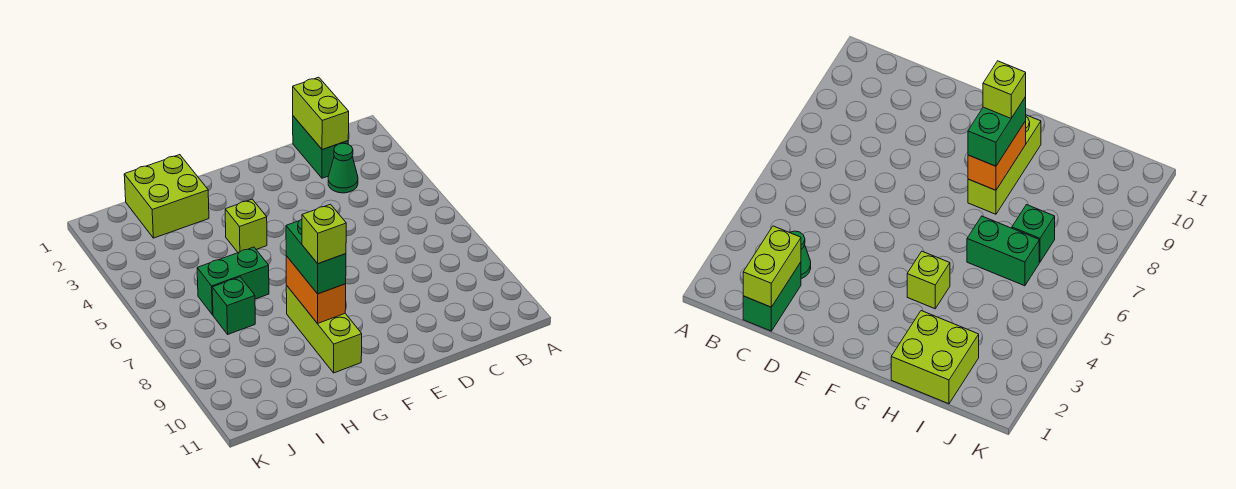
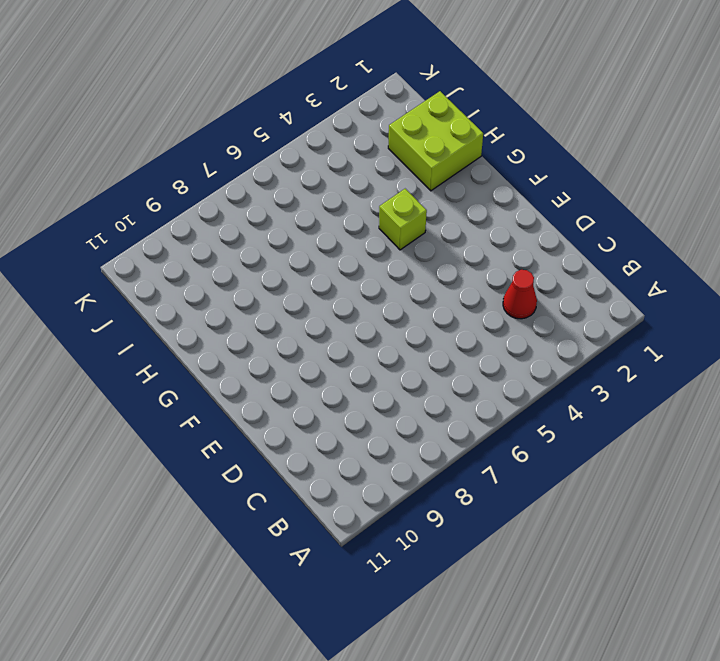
red 1x1 cone [503,270,537,319] -> green 1x1 cone [328,143,358,193]
none -> green 1x2 brick [293,116,348,178]
none -> lime 1x3 brick [286,286,362,373]

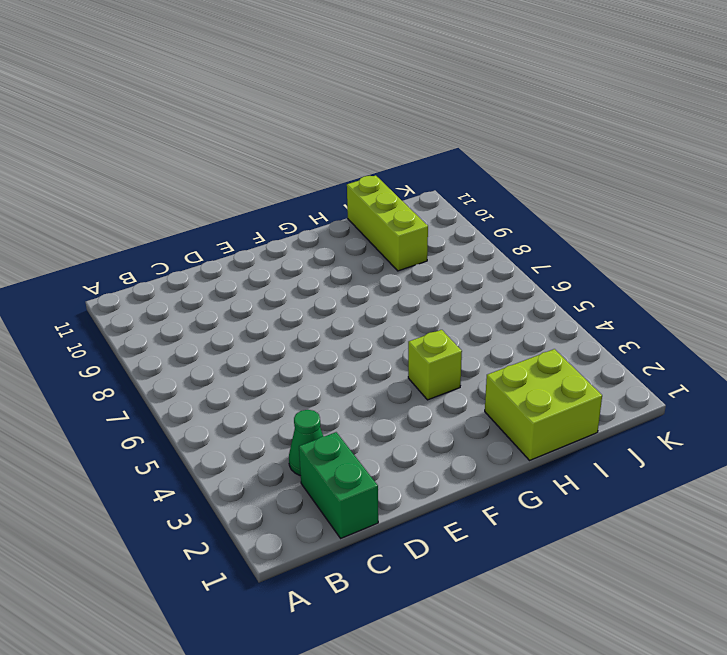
lime 1x3 brick [347,175,428,271] -> lime 1x3 brick moved to [286,286,362,373]
none -> green 1x2 brick [197,247,269,315]
none -> green 1x1 brick [212,277,255,334]

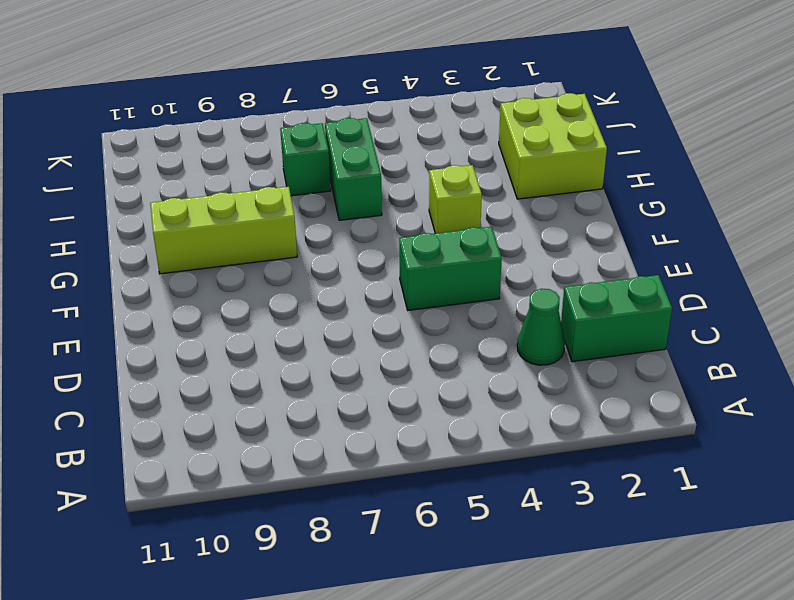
green 1x2 brick [399,227,502,310] -> green 1x2 brick moved to [286,219,346,294]
none -> lime 1x2 brick [293,77,349,150]
none -> orange 1x2 brick [286,256,346,324]

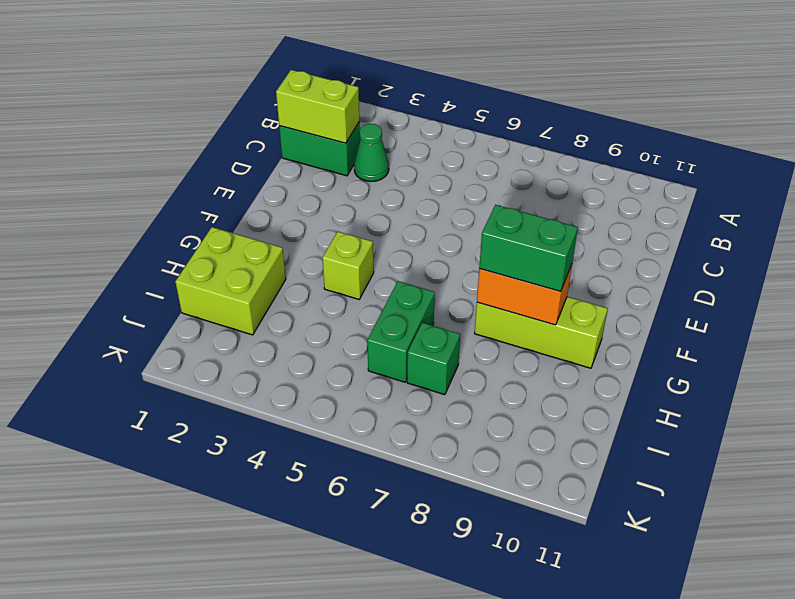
none -> lime 1x1 brick [302,204,346,264]

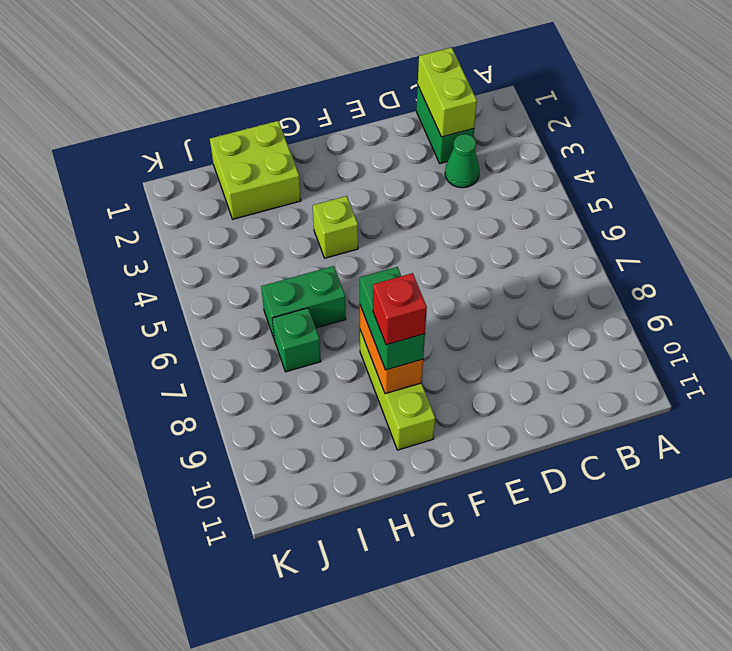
red 1x1 brick [373,273,427,345] -> lime 1x1 brick [302,204,346,264]

